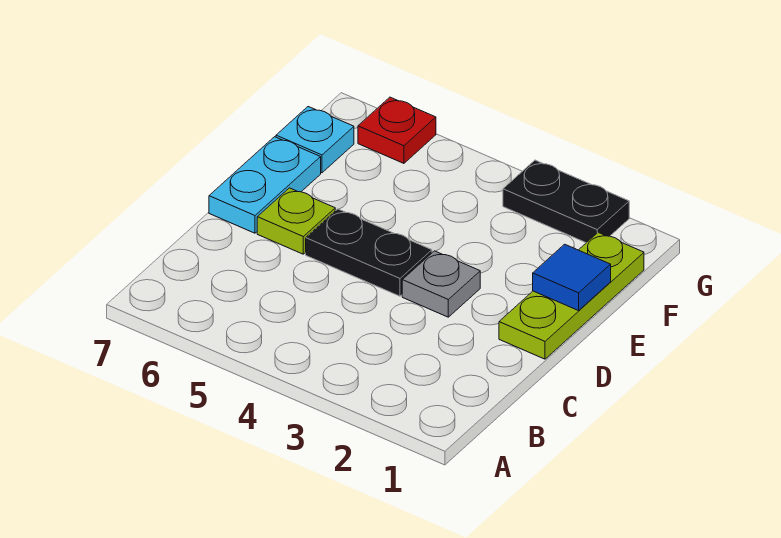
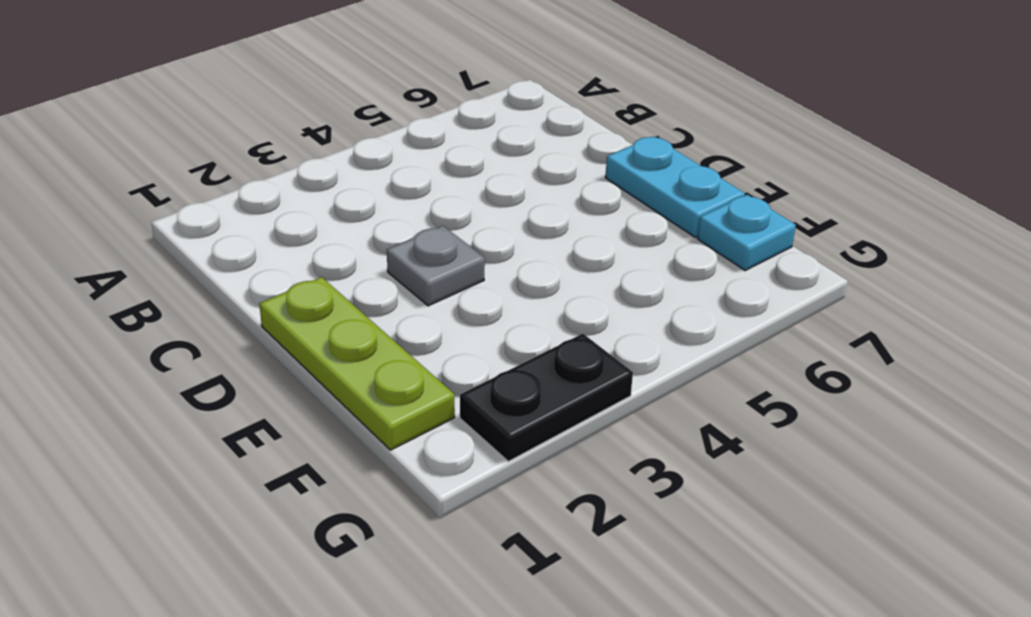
none -> black 1x2 plate [306,209,432,296]
none -> lime 1x1 plate [257,188,335,254]

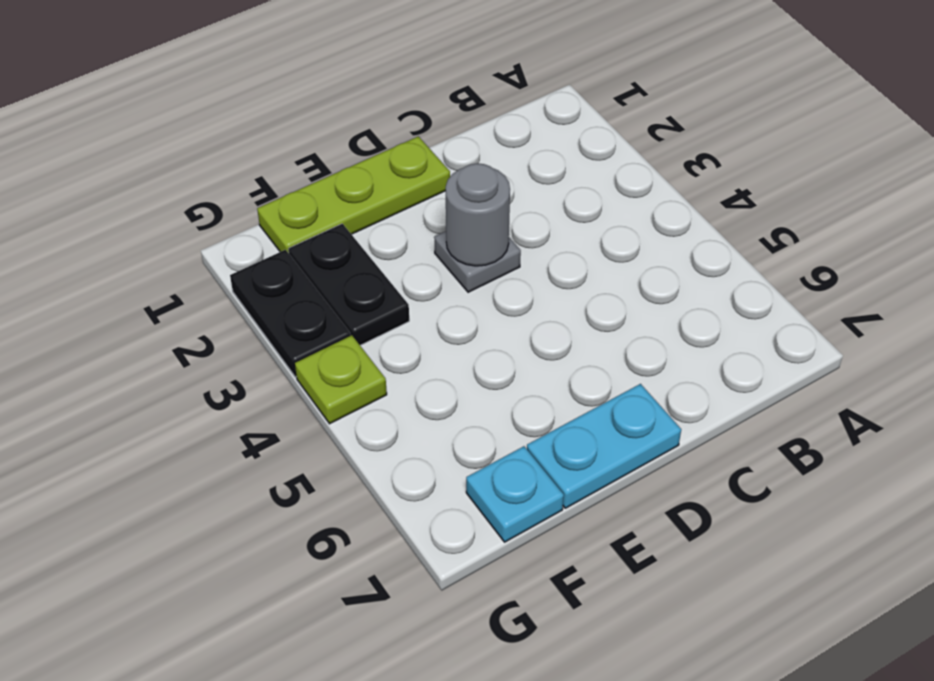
grey 1x1 round brick [446,163,510,266] -> none
black 1x2 plate [288,224,409,345] -> black 1x2 plate moved to [306,209,432,296]
lime 1x1 plate [295,335,387,424] -> lime 1x1 plate moved to [257,188,335,254]
none -> red 1x1 plate [358,97,436,163]
none -> blue 1x1 tile [533,244,611,311]

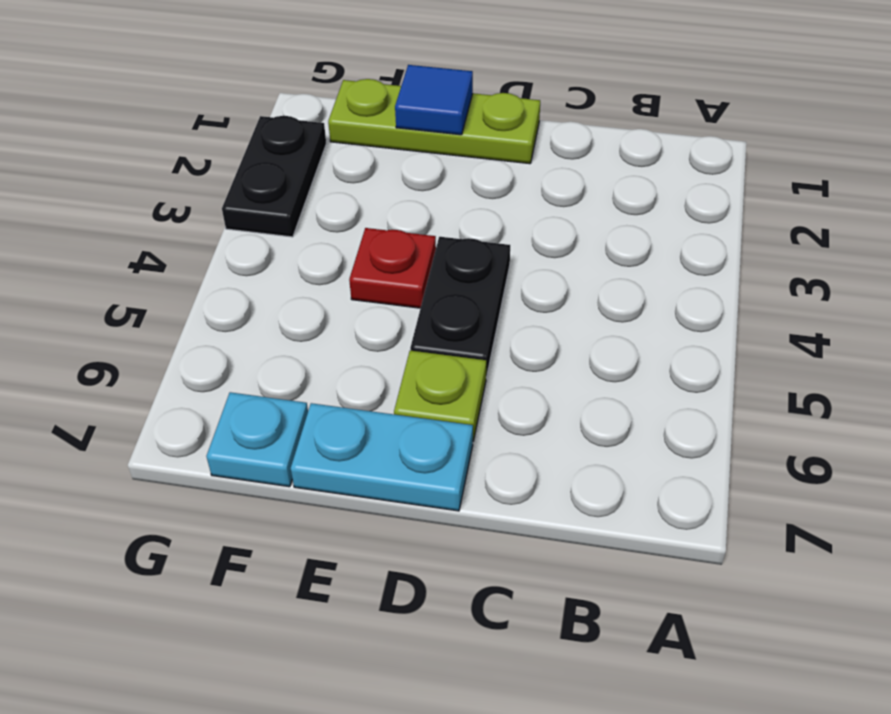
red 1x1 plate [349,228,436,308] -> red 1x1 plate moved to [358,97,436,163]
none -> grey 1x1 plate [402,251,480,317]

